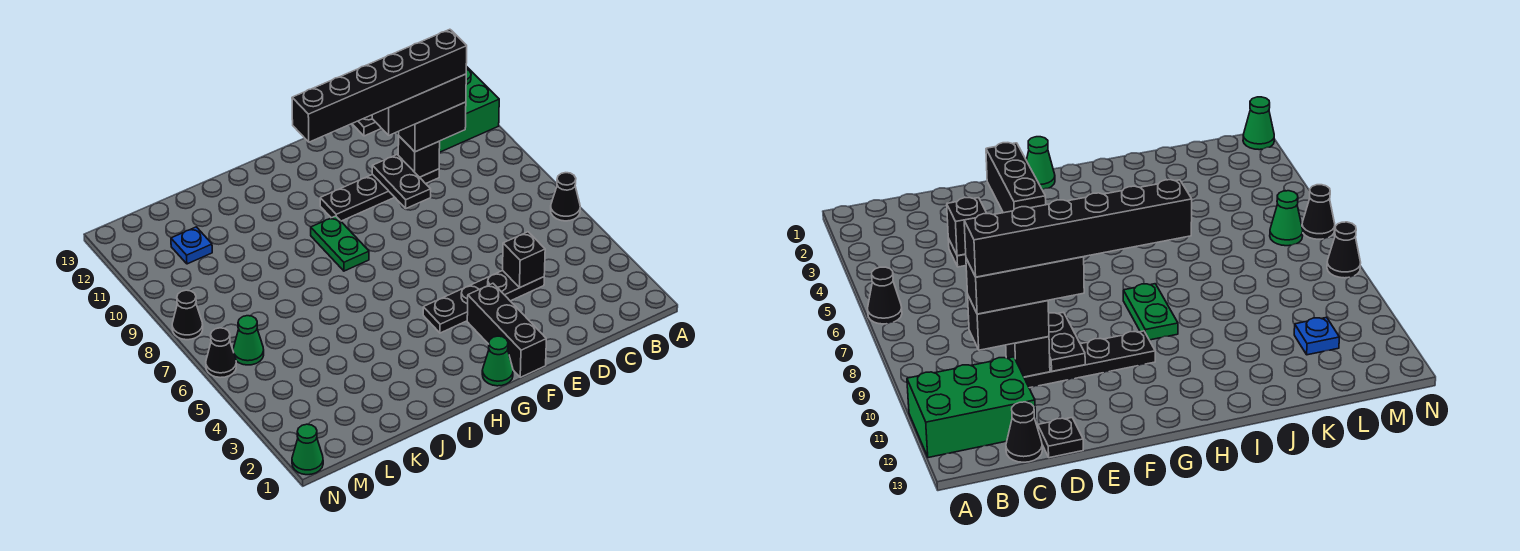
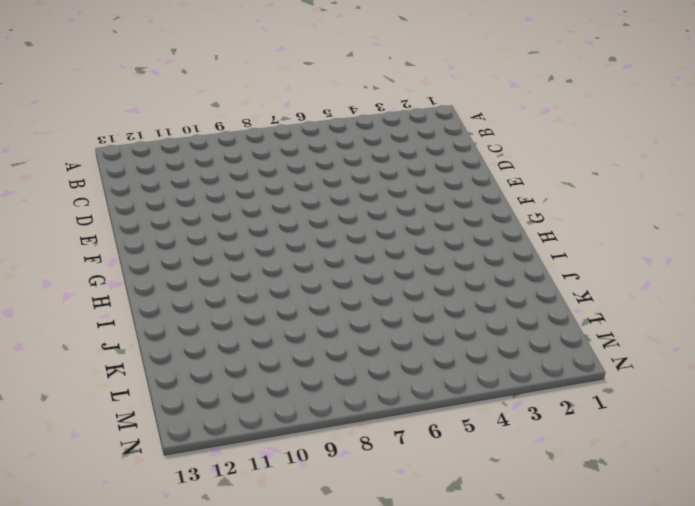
none -> black 1x1 cone [551,173,580,221]
none -> green 2x3 brick [397,66,499,152]
none -> black 1x1 cone [1006,402,1042,462]

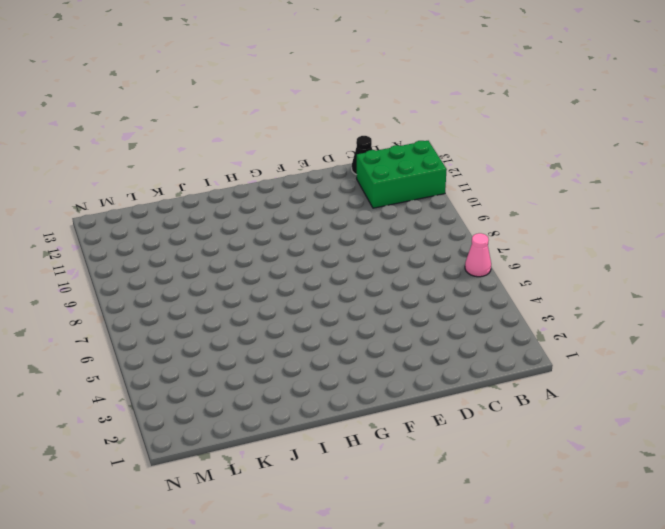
pink 1x1 cone [465,233,491,277] -> black 1x1 cone [551,173,580,221]
none -> black 1x4 plate [423,271,544,333]
none -> black 1x4 plate [320,169,439,221]
none -> black 1x1 plate [352,115,382,136]

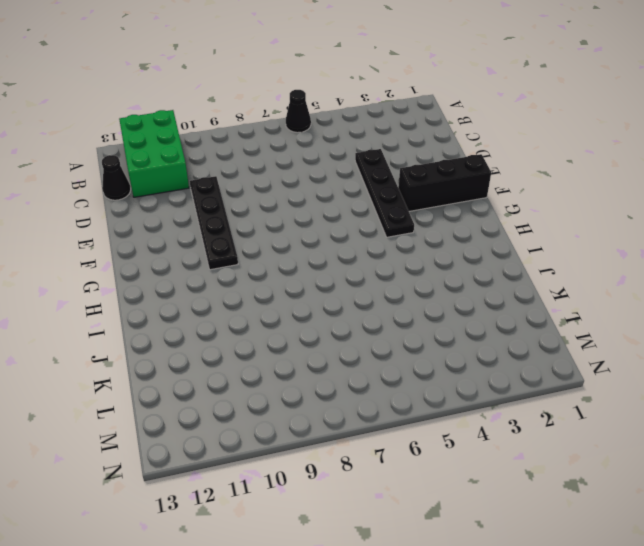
none -> black 1x1 plate [352,115,382,136]
none -> green 1x1 cone [482,336,513,386]
none -> green 1x2 plate [311,216,369,271]

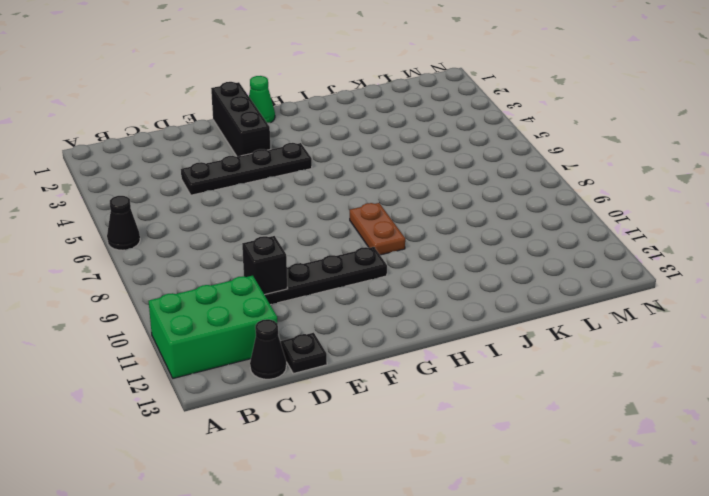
brown 1x2 plate [350,203,405,255] -> green 1x2 plate [311,216,369,271]
none -> blue 1x1 plate [171,227,212,264]
none -> green 1x1 cone [233,316,264,365]
none -> green 1x1 cone [292,424,323,475]

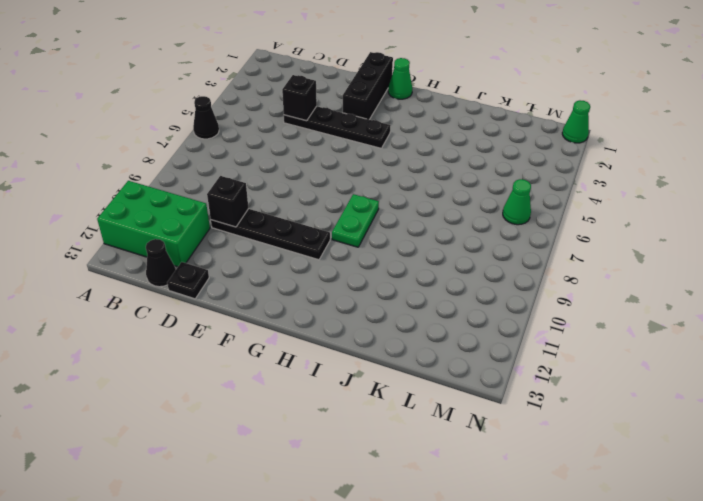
none -> blue 1x1 plate [171,227,212,264]
none -> black 1x1 cone [206,328,236,378]
none -> black 1x1 cone [172,290,203,340]

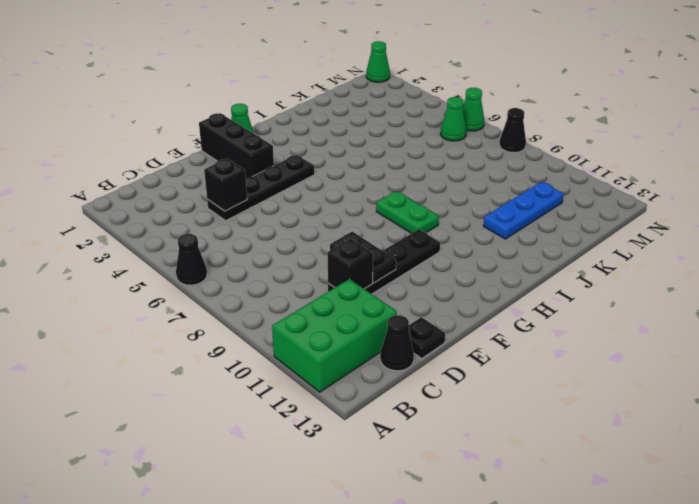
blue 1x3 plate [483,182,563,239] -> blue 1x1 plate [171,227,212,264]
green 1x1 cone [463,88,484,131] -> black 1x1 cone [206,328,236,378]
none -> black 1x2 brick [399,102,466,152]
none -> black 1x3 brick [372,74,466,135]
none -> black 1x6 brick [292,29,467,142]

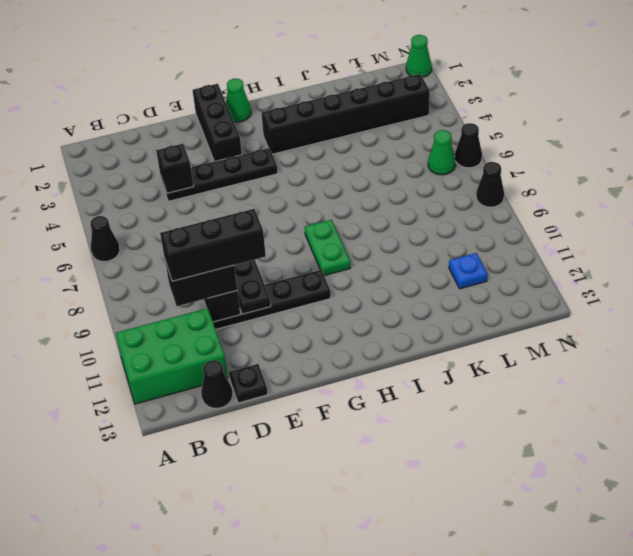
black 1x6 brick [262,74,430,154] -> black 1x6 brick moved to [292,29,467,142]

